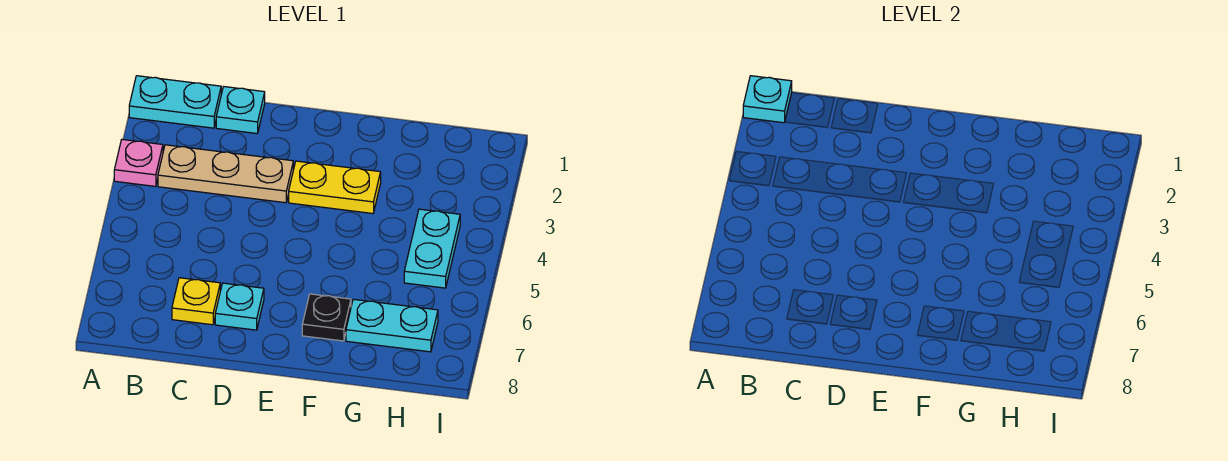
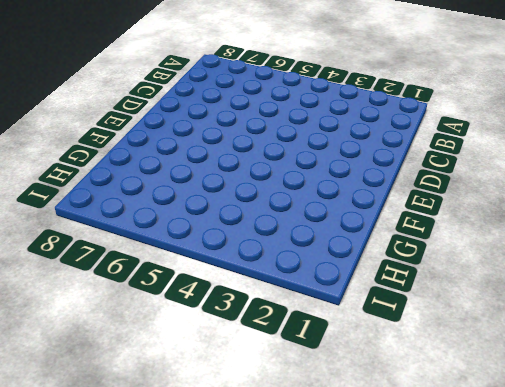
none -> cyan 1x2 plate [129,76,221,128]
none -> pink 1x1 plate [114,139,163,186]

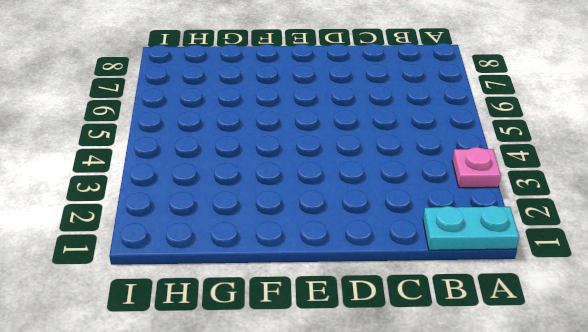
none -> tan 1x3 plate [158,145,293,203]
none -> cyan 1x1 plate [216,87,265,133]

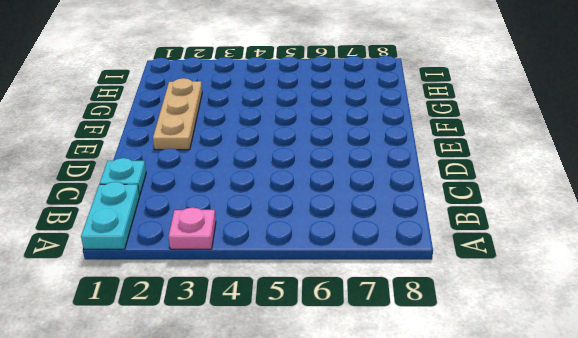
tan 1x3 plate [153,78,202,150] -> tan 1x3 plate moved to [158,145,293,203]
none -> yellow 1x1 plate [172,278,220,325]
none -> cyan 1x1 plate [215,283,264,330]

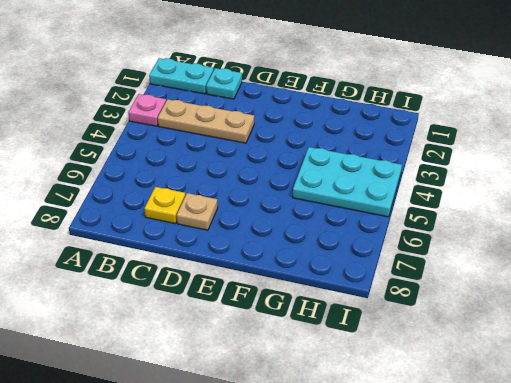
tan 1x1 plate [177,193,218,230] -> cyan 1x1 plate [215,283,264,330]
cyan 2x3 plate [293,147,402,217] -> cyan 1x2 plate [404,209,460,288]
none -> yellow 1x2 plate [289,161,381,213]
none -> black 1x1 plate [302,294,351,341]

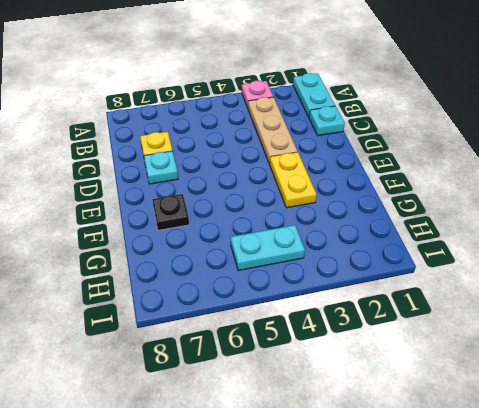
none -> cyan 1x2 plate [346,299,438,352]
none -> cyan 1x1 plate [743,76,792,123]

